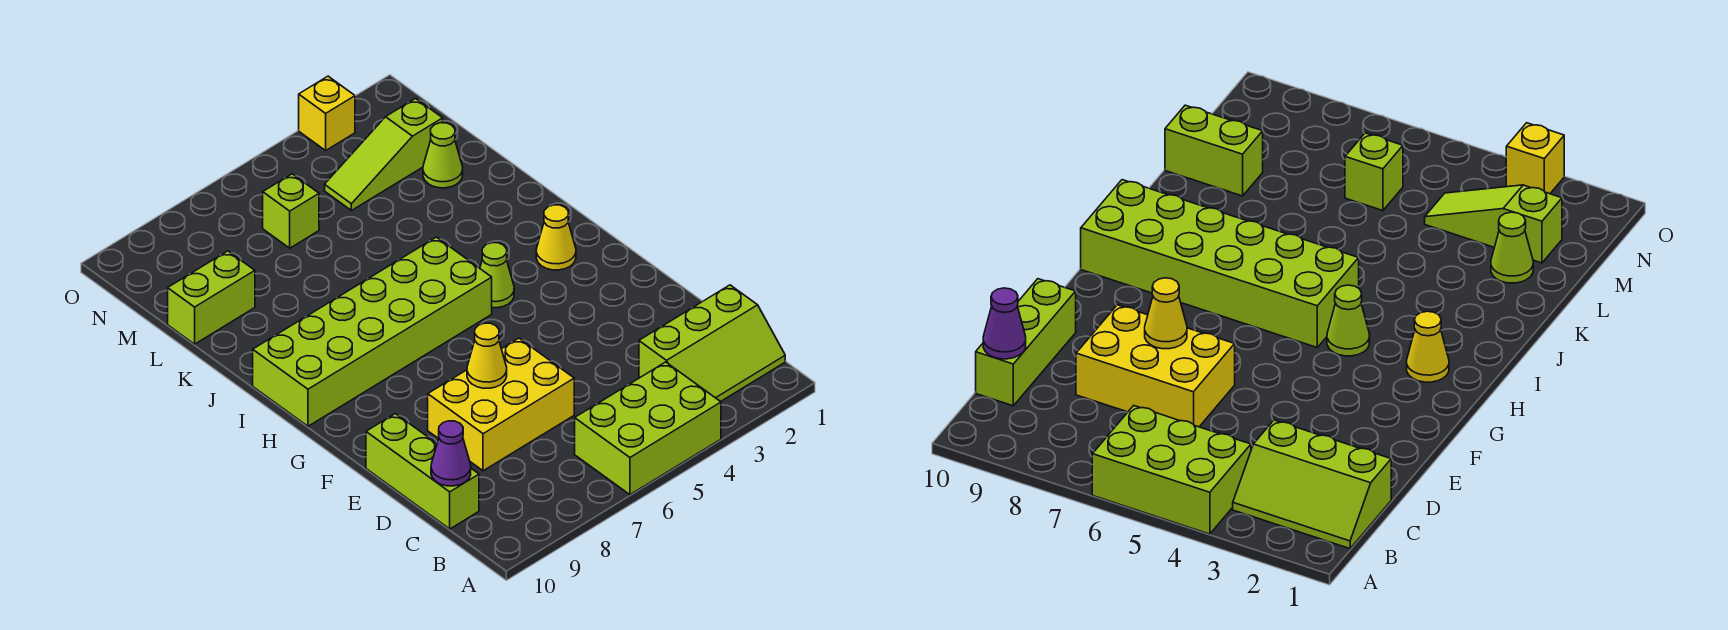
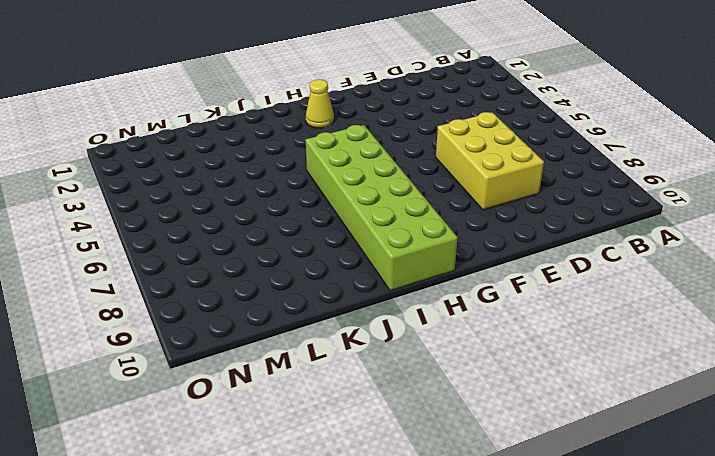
none -> lime 2x3 brick [575,362,721,495]
none -> lime 2x3 slope [639,285,785,402]
none -> lime 1x3 brick [366,414,479,529]

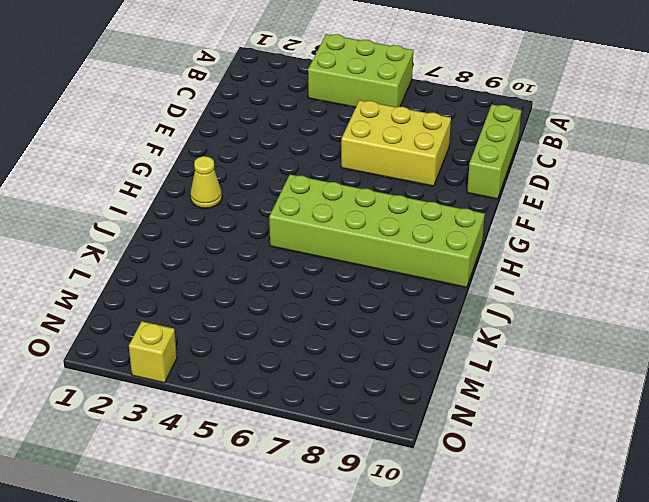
none -> lime 2x3 slope [639,285,785,402]
none -> lime 1x1 cone [480,243,514,308]
none -> lime 1x1 cone [423,123,463,188]

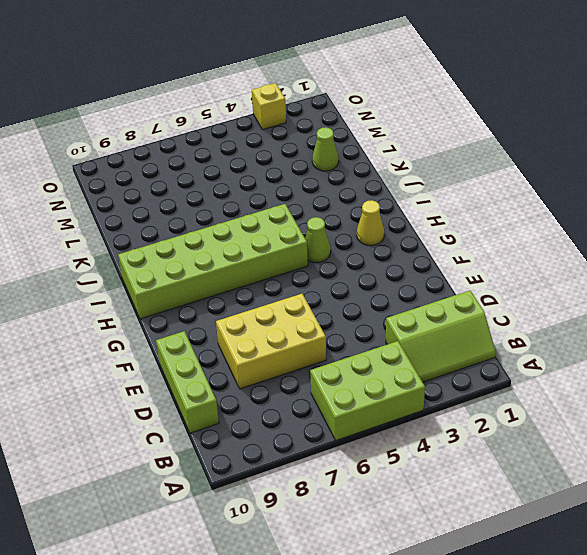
none -> lime 1x2 brick [168,251,255,344]
none -> lime 1x3 slope [325,98,443,211]
none -> lime 1x1 brick [263,174,319,248]

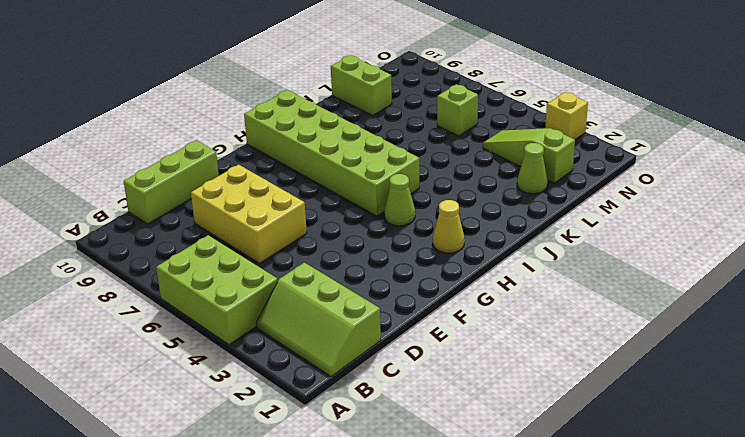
none -> purple 1x1 cone [431,421,471,486]
none -> yellow 1x1 cone [467,323,507,388]

